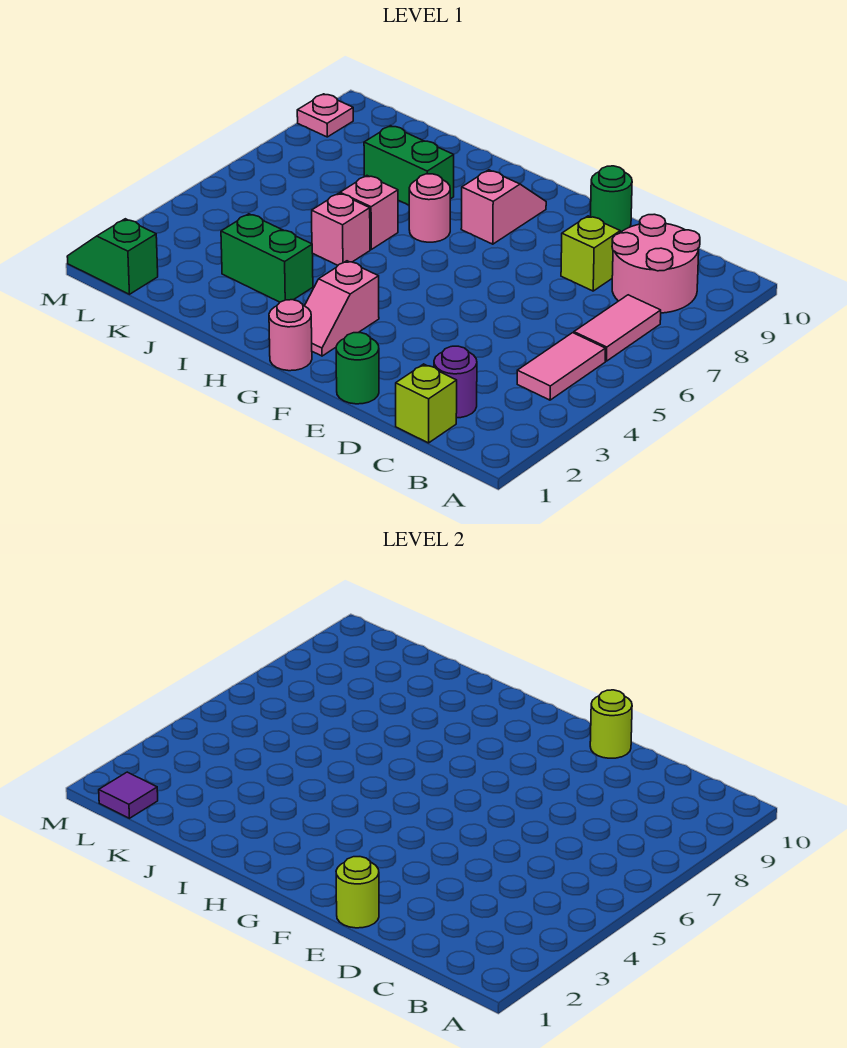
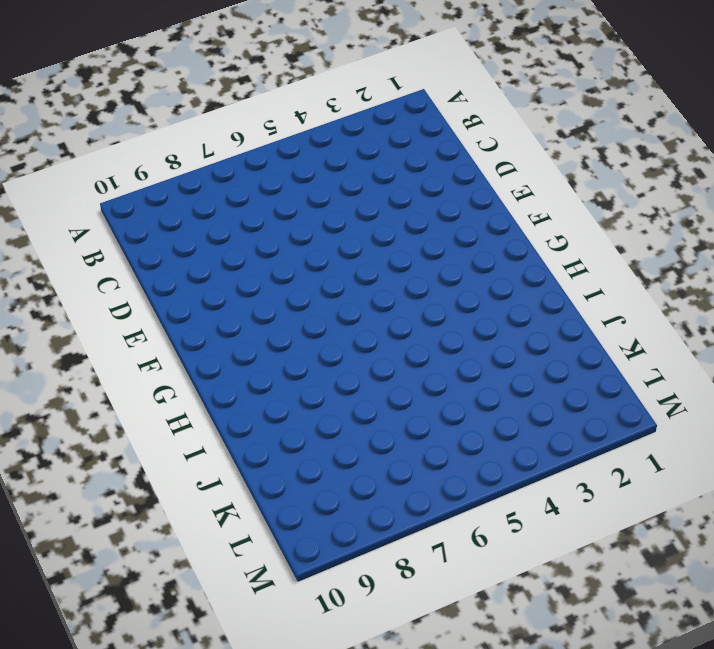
none -> pink 1x2 tile [517,333,605,400]
none -> pink 1x2 tile [574,295,661,361]
none -> pink 2x2 round brick [612,214,700,313]

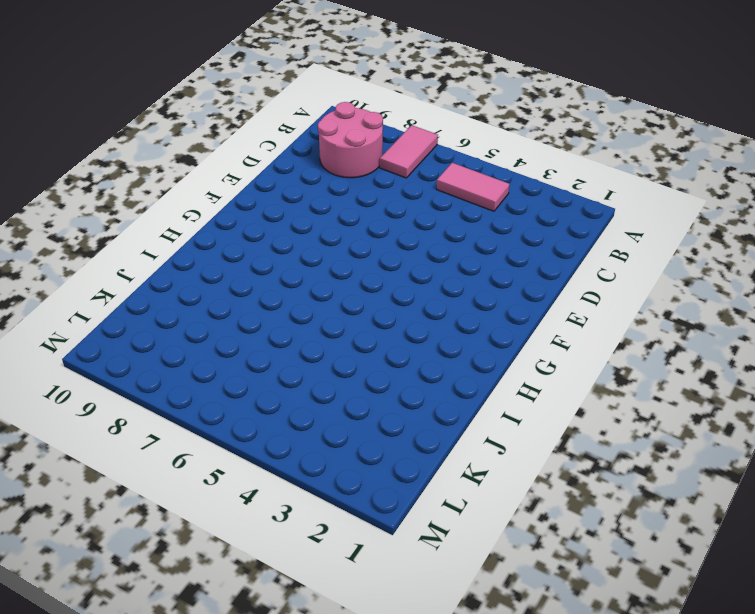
pink 1x2 tile [380,125,438,178] -> pink 1x2 tile turned to [574,295,661,361]
none -> lime 1x1 brick [396,364,457,443]
none -> purple 1x1 round brick [434,346,477,418]
none -> lime 1x1 brick [561,216,620,291]

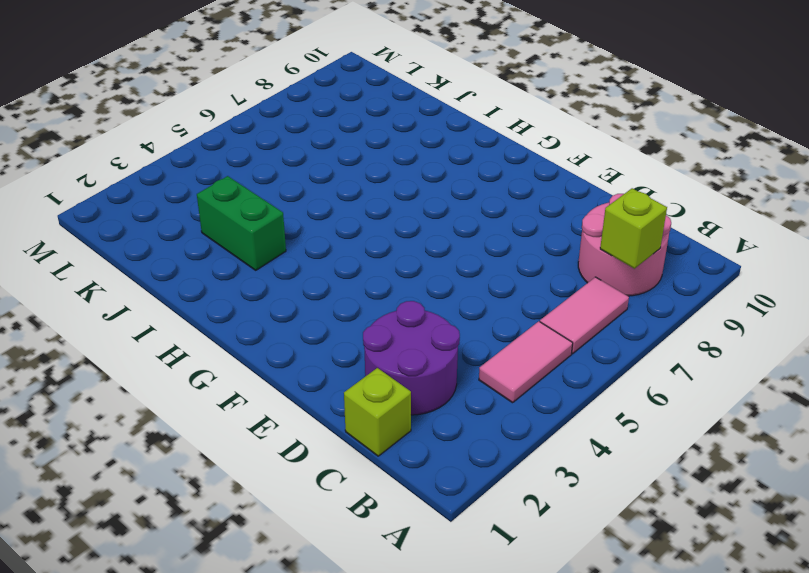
lime 1x1 brick [600,188,667,269] -> lime 1x1 brick moved to [561,216,620,291]
purple 2x2 round brick [363,301,460,415] -> purple 1x1 round brick [434,346,477,418]
none -> green 1x1 round brick [336,333,379,404]
none -> green 1x1 round brick [591,166,632,233]
none -> pink 1x1 round brick [269,300,312,371]

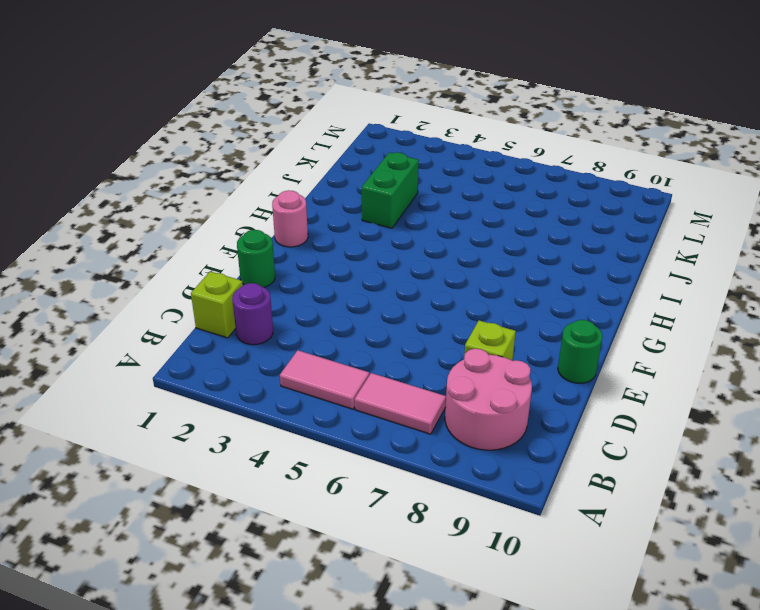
none -> pink 1x2 slope [305,261,379,356]
none -> pink 1x2 slope [461,170,546,244]
none -> pink 1x1 round brick [409,174,450,242]

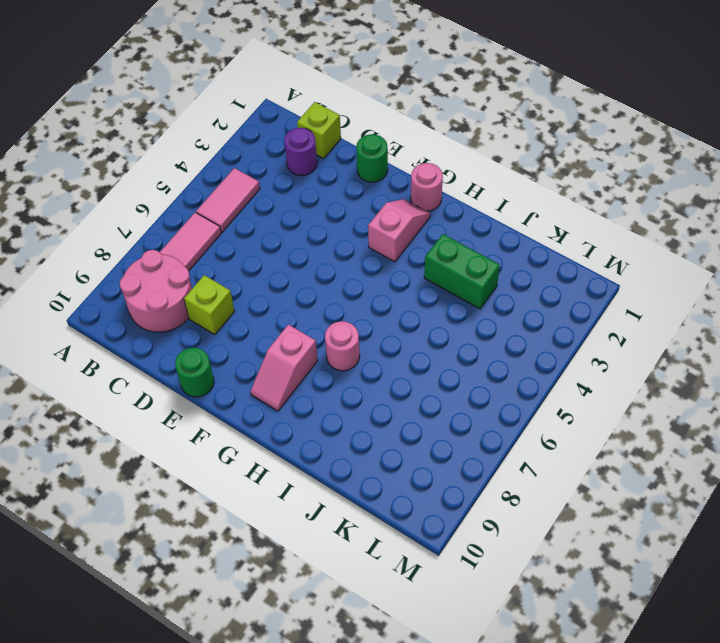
none -> pink 1x1 brick [312,193,370,265]
none -> pink 1x1 brick [340,176,398,249]
none -> green 1x2 brick [364,126,454,205]

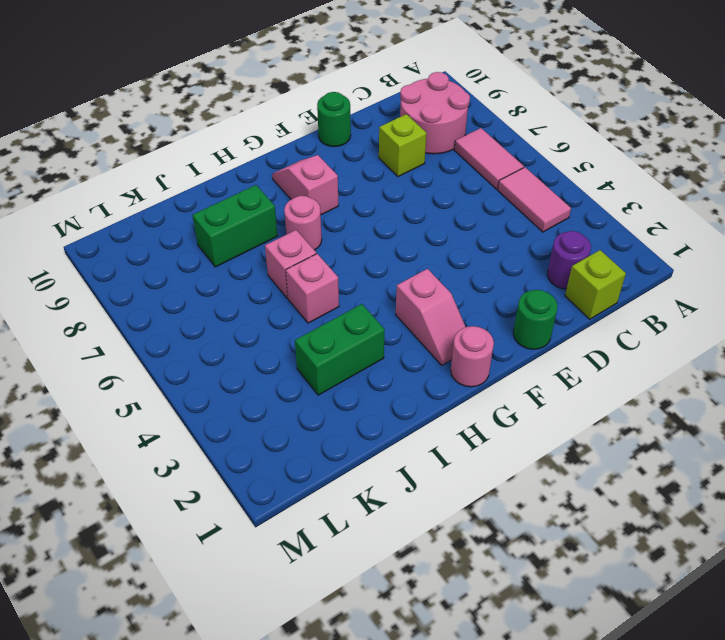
none -> green 1x2 slope [67,219,158,294]
none -> pink 1x1 plate [297,94,353,137]
none -> lime 1x1 round brick [336,857,379,928]

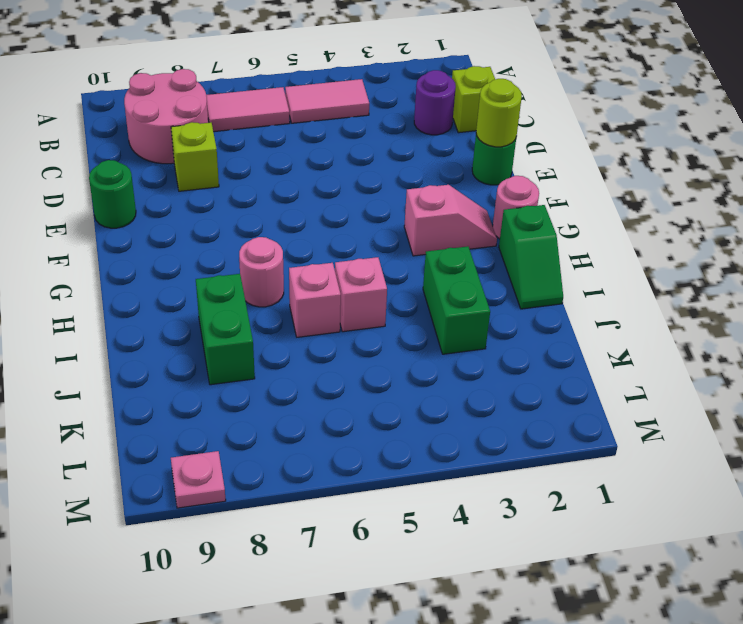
green 1x2 slope [499,205,563,309] -> green 1x2 slope moved to [67,219,158,294]
none -> pink 1x2 slope [461,170,546,244]
none -> lime 1x1 round brick [590,690,632,758]
none -> purple 1x1 tile [99,772,158,818]

